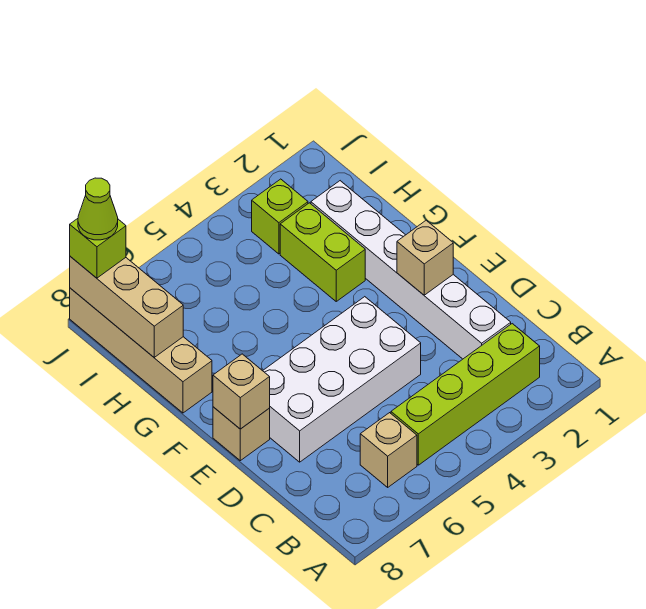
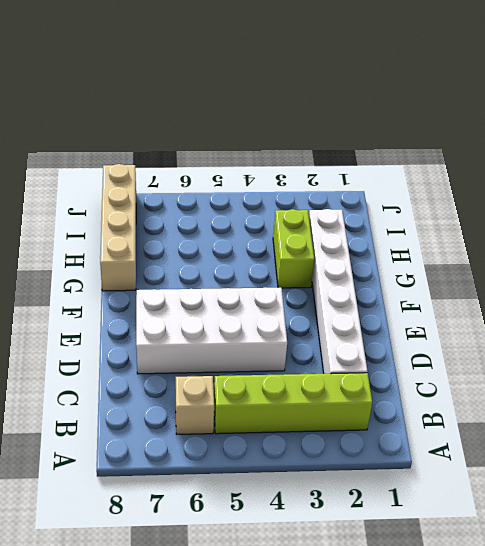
none -> tan 1x1 brick [213,407,270,461]
none -> lime 1x1 brick [252,179,308,254]
none -> tan 1x1 brick [397,220,453,295]

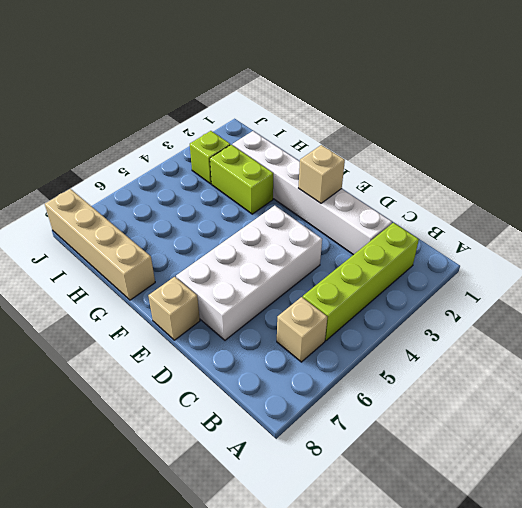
none -> tan 1x1 brick [213,354,270,429]
none -> tan 1x3 brick [70,256,183,357]
none -> lime 1x1 brick [70,219,126,278]

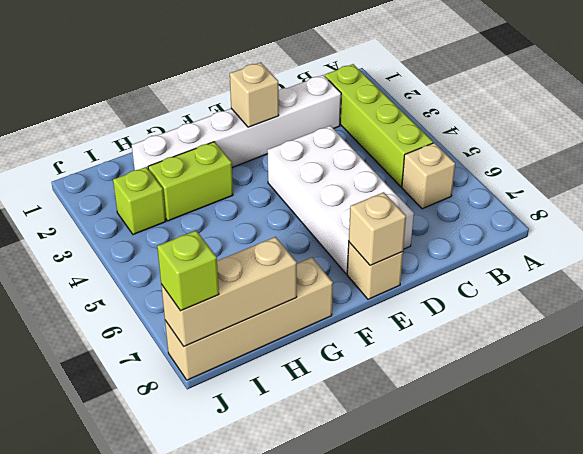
none -> lime 1x1 cone [78,178,118,240]

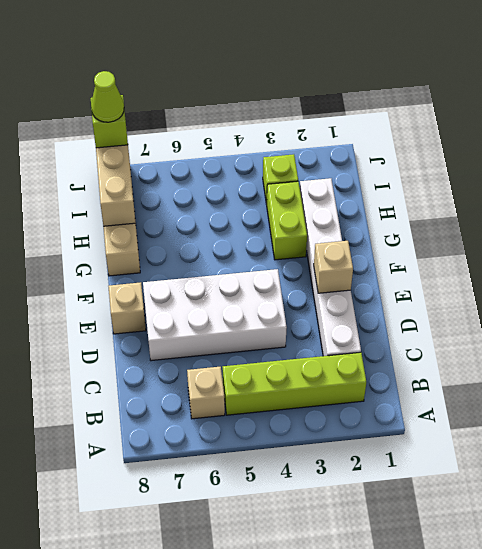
none -> tan 1x1 brick [213,354,270,429]

